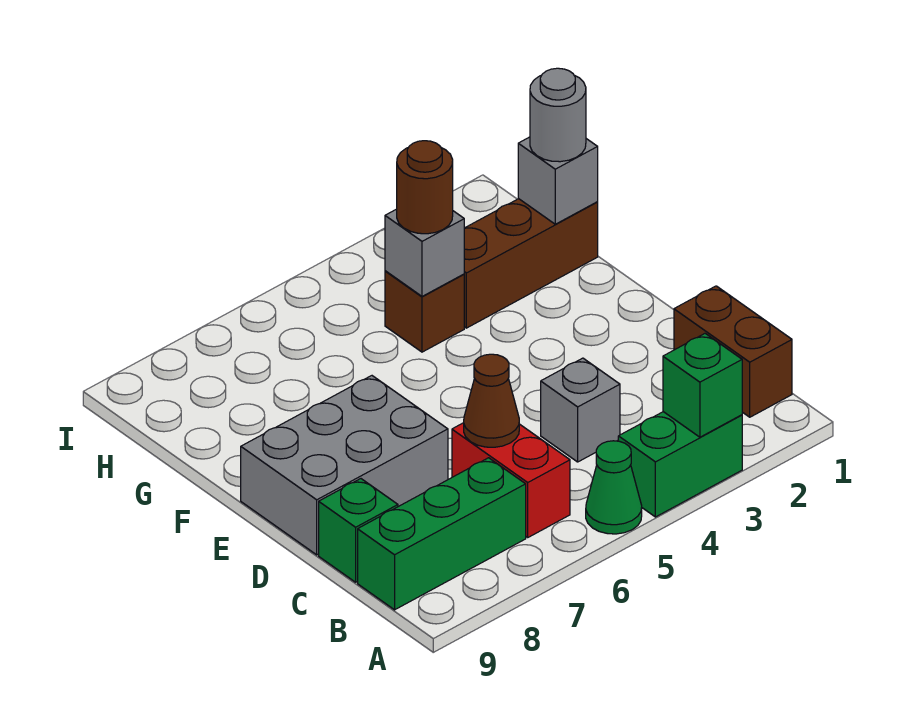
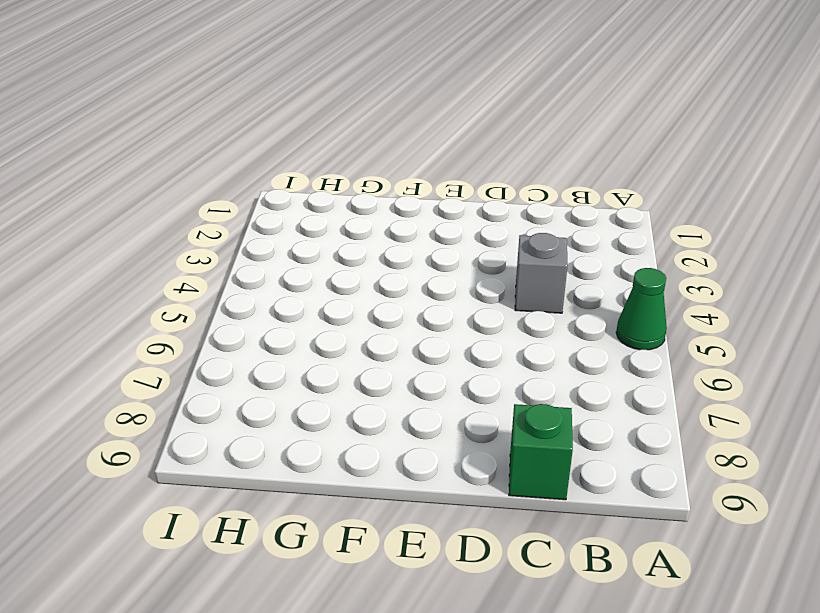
none -> green 1x2 brick [618,412,742,517]
none -> brown 1x2 brick [674,286,792,417]
none -> red 1x2 brick [452,423,570,537]

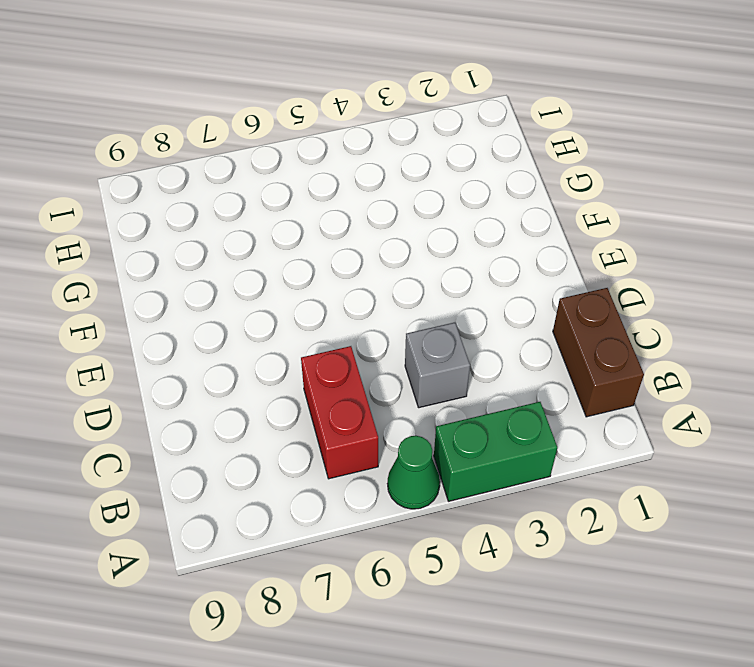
none -> green 1x3 brick [358,458,526,610]
none -> green 1x1 brick [319,479,398,582]
none -> grey 2x3 brick [241,376,448,555]

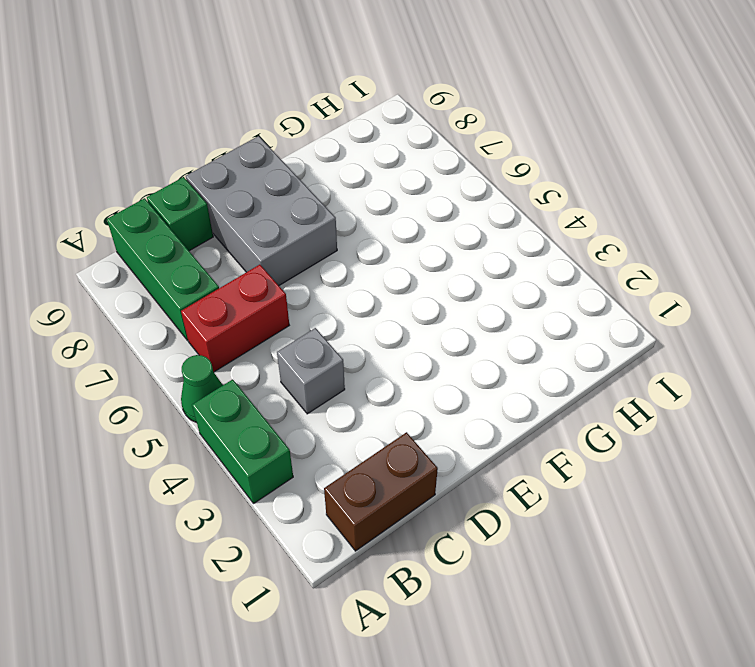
none -> brown 1x3 brick [464,199,598,328]
none -> brown 1x1 brick [385,271,464,352]
none -> green 1x1 brick [663,334,742,437]

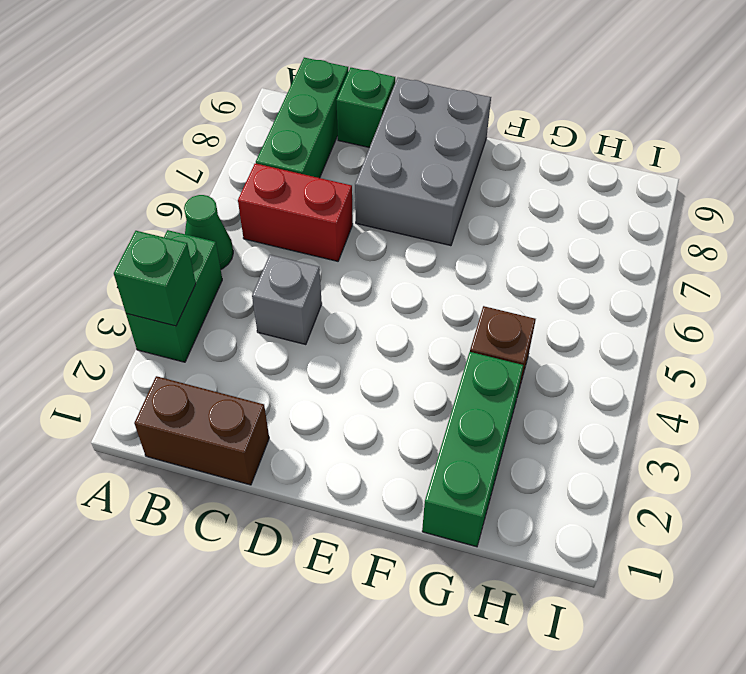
green 1x3 brick [422,352,523,547] -> brown 1x3 brick [464,199,598,328]
none -> brown 1x1 cone [464,354,519,447]
none -> grey 1x1 brick [518,137,598,224]
none -> grey 1x1 brick [385,209,464,296]

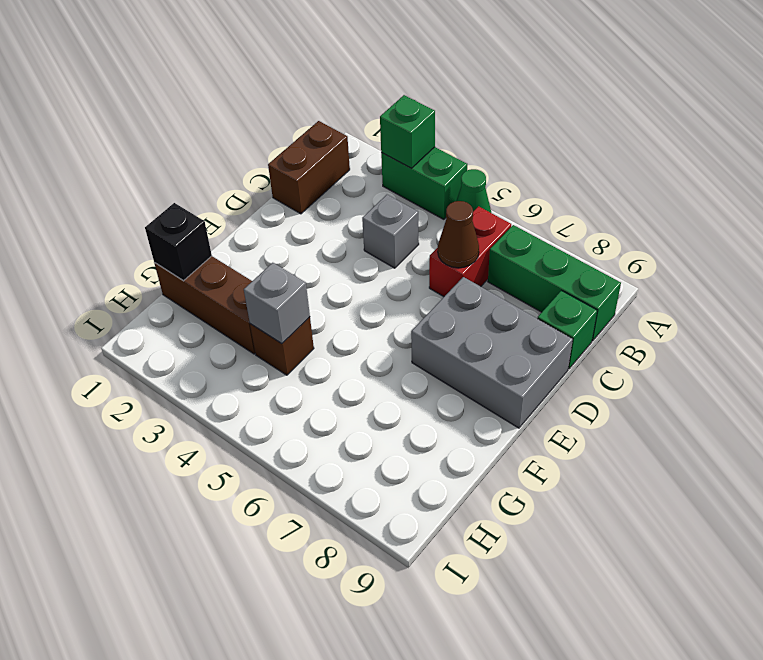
black 1x1 brick [145,203,212,281] -> grey 1x1 brick [518,137,598,224]
none -> grey 1x1 round brick [530,68,586,162]
none -> brown 1x1 round brick [397,141,453,234]

